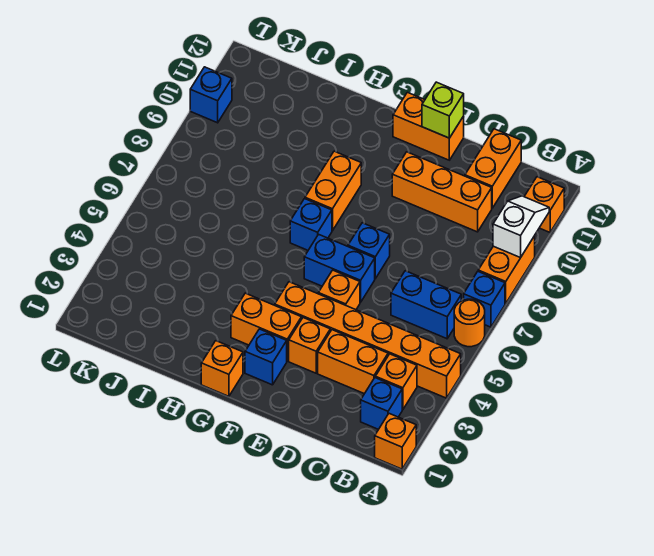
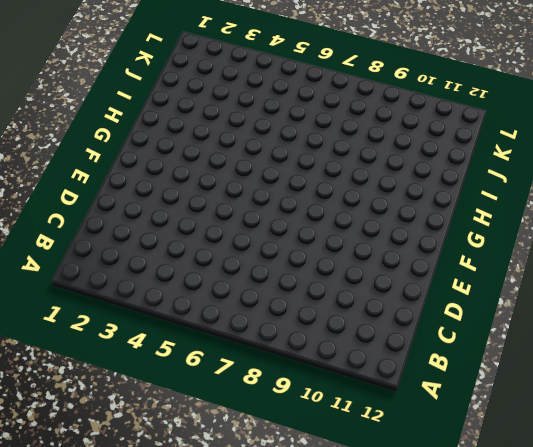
none -> orange 1x1 brick [375,414,416,469]
none -> orange 1x6 brick [275,282,461,398]
none -> orange 1x1 round brick [454,299,485,347]

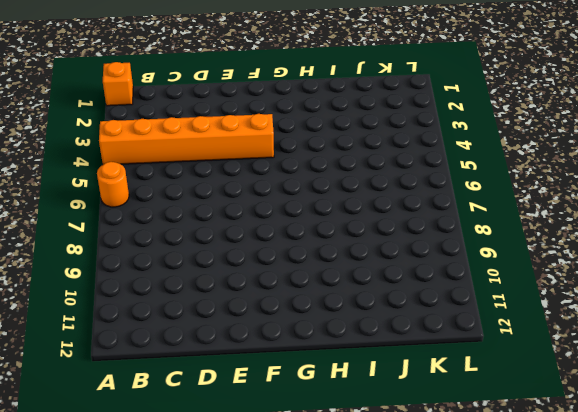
none -> blue 1x1 brick [464,272,505,327]
none -> orange 1x2 brick [478,236,535,303]
none -> orange 1x1 brick [524,177,564,232]

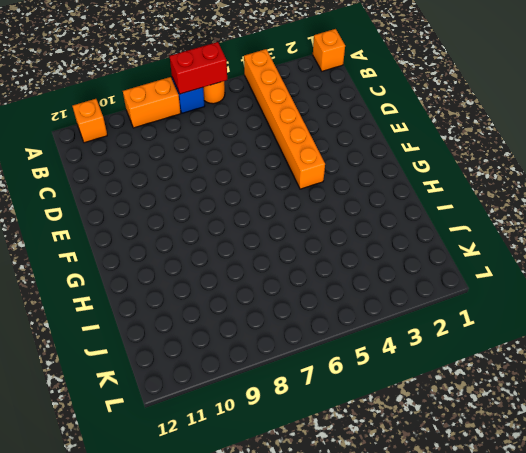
red 1x2 brick [170,42,227,94] -> none
none -> blue 1x1 brick [361,378,402,429]
none -> orange 1x1 brick [375,354,417,410]
none -> blue 1x2 brick [391,271,461,339]

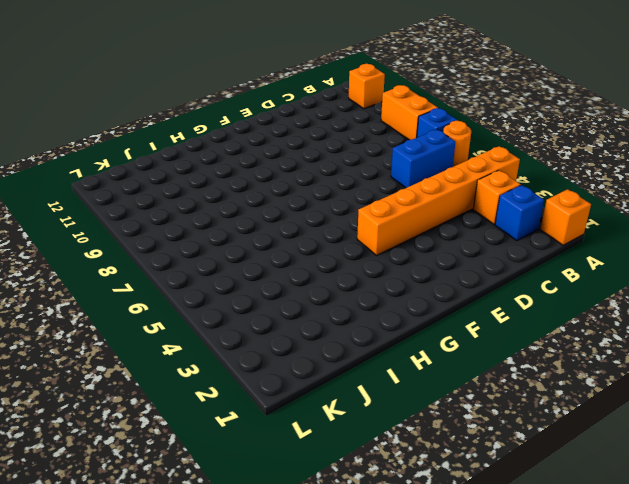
none -> orange 1x2 brick [318,330,388,394]
none -> orange 1x3 brick [392,152,492,232]
none -> orange 1x2 brick [465,129,521,208]

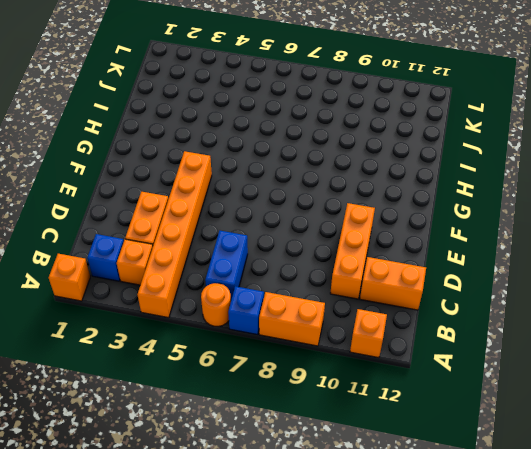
none -> orange 1x1 brick [289,318,330,373]
none -> orange 1x1 brick [318,270,360,310]
none -> blue 1x2 brick [304,234,375,302]

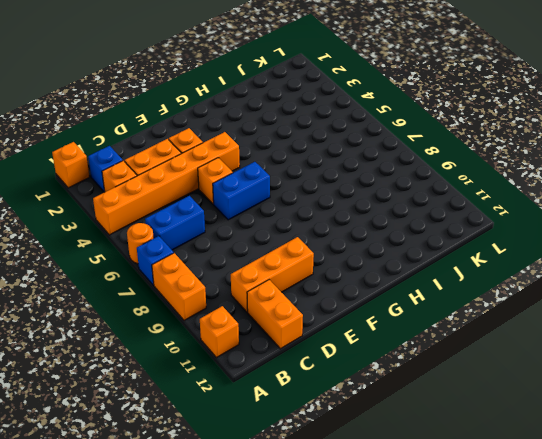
none -> blue 1x1 brick [348,223,390,279]
none -> orange 1x2 brick [393,92,464,160]
none -> blue 1x1 brick [245,329,287,385]

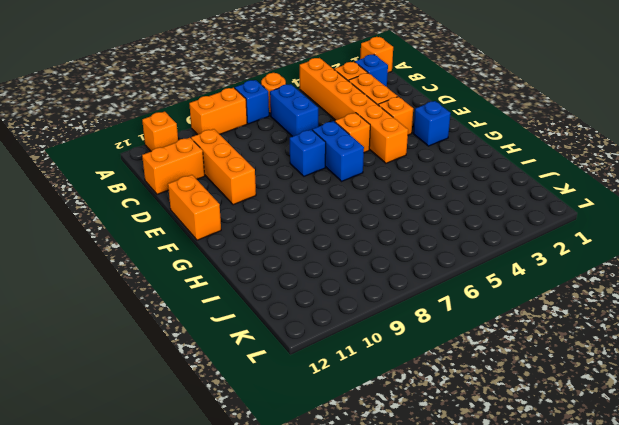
none -> orange 1x2 brick [231,293,302,361]
none -> orange 1x1 brick [201,341,243,396]
none -> blue 1x1 brick [290,199,332,250]

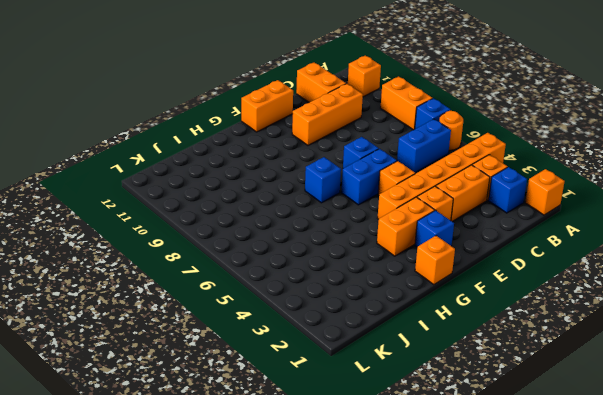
none -> orange 1x2 brick [305,151,361,231]
none -> blue 1x1 brick [190,67,232,123]
none -> white 1x2 slope [493,196,549,258]

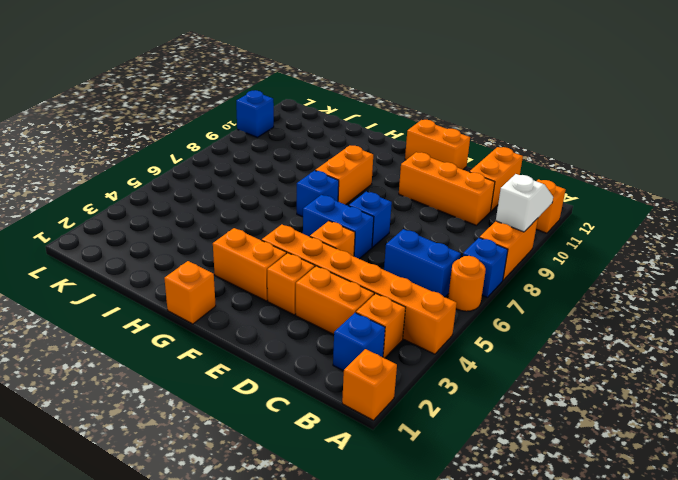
none -> blue 1x1 brick [245,329,287,385]
none -> lime 1x1 brick [422,82,464,138]

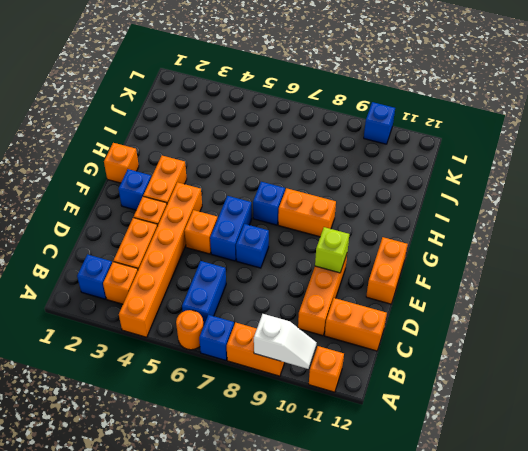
lime 1x1 brick [315,227,349,273] -> lime 1x1 brick moved to [422,82,464,138]
none -> orange 1x1 brick [375,414,416,469]

